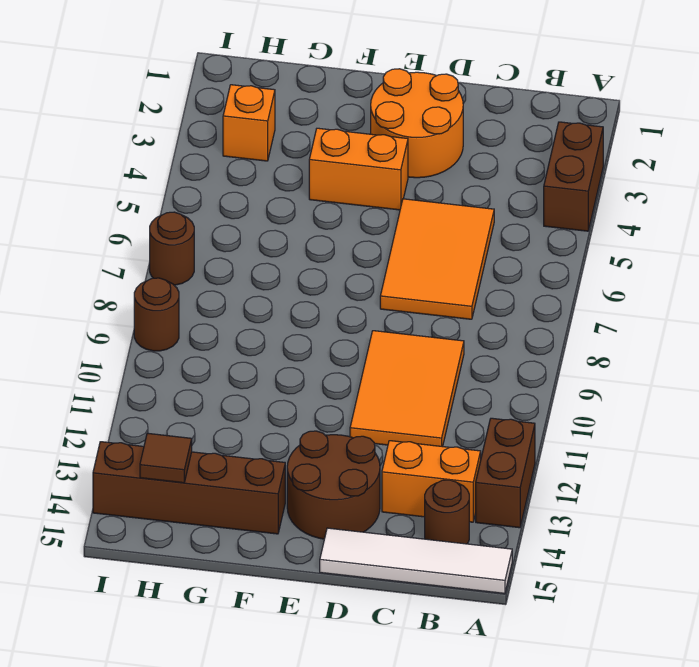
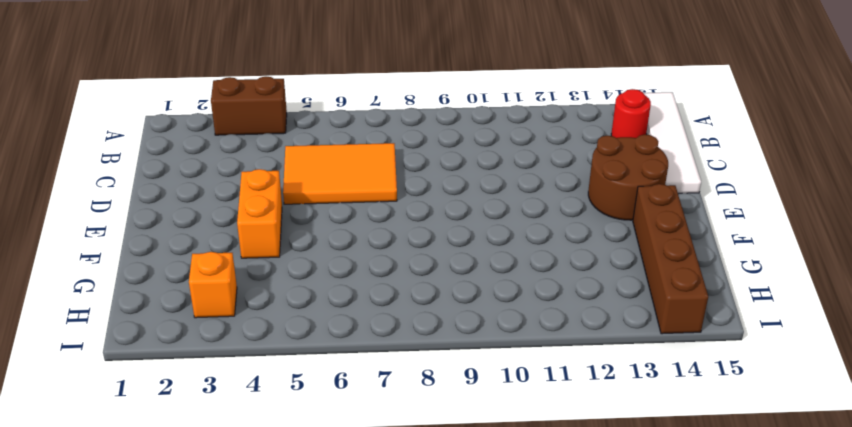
red 1x1 round brick [611,89,651,138] -> brown 1x1 round brick [425,480,469,544]
none -> brown 1x2 brick [476,418,535,528]
none -> orange 1x2 brick [382,441,481,522]
none -> orange 2x3 tile [350,331,464,447]

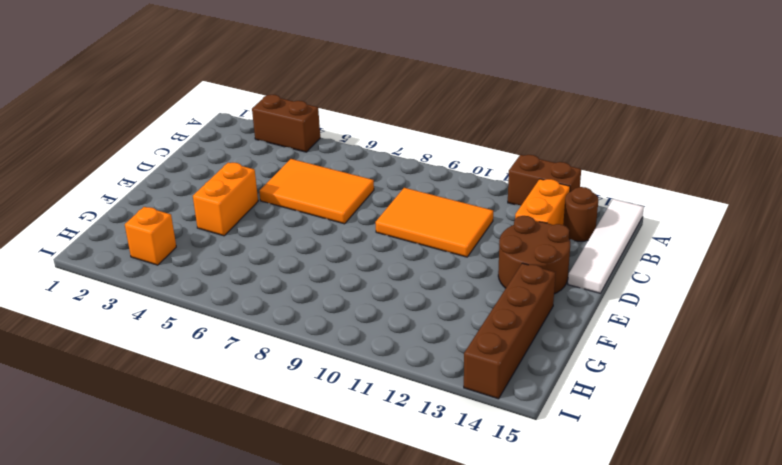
none -> orange 2x2 round brick [371,69,463,178]
none -> brown 1x1 round brick [150,212,194,285]
none -> brown 1x1 round brick [134,278,179,351]

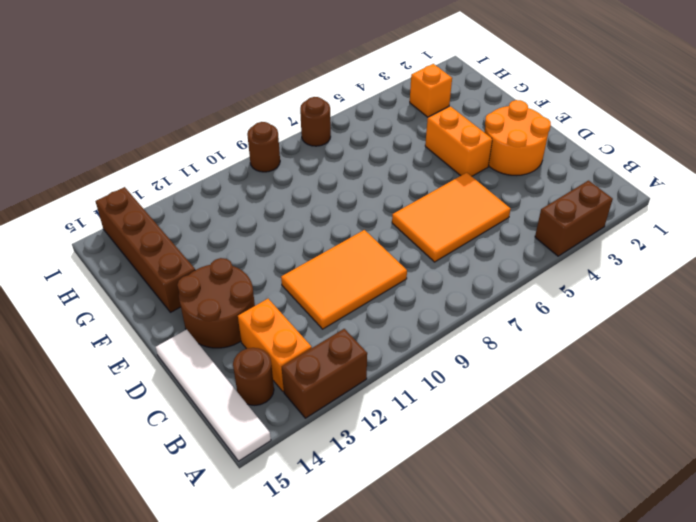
none -> brown 1x1 tile [140,433,192,483]

